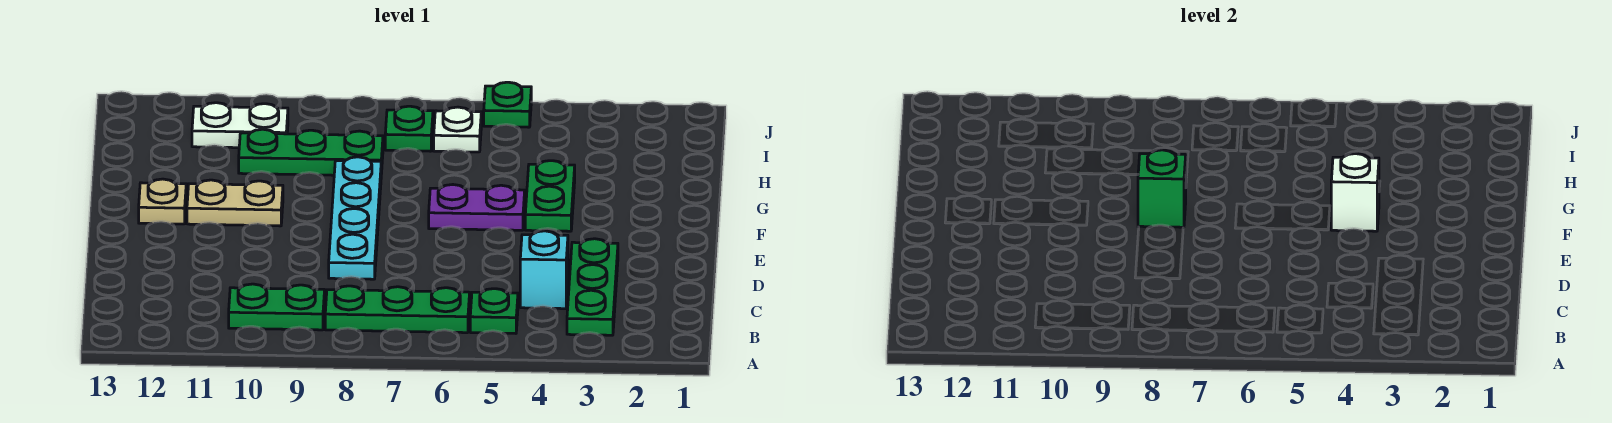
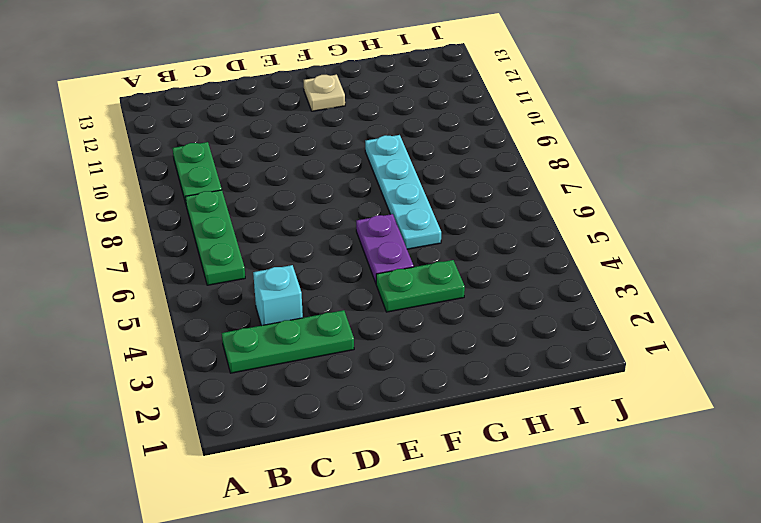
cyan 1x4 plate [365,135,441,249] -> cyan 1x4 plate turned to [329,157,381,279]
none -> green 1x1 plate [470,289,518,333]
none -> tan 1x2 plate [187,180,283,226]
none -> green 1x3 plate [239,129,383,175]

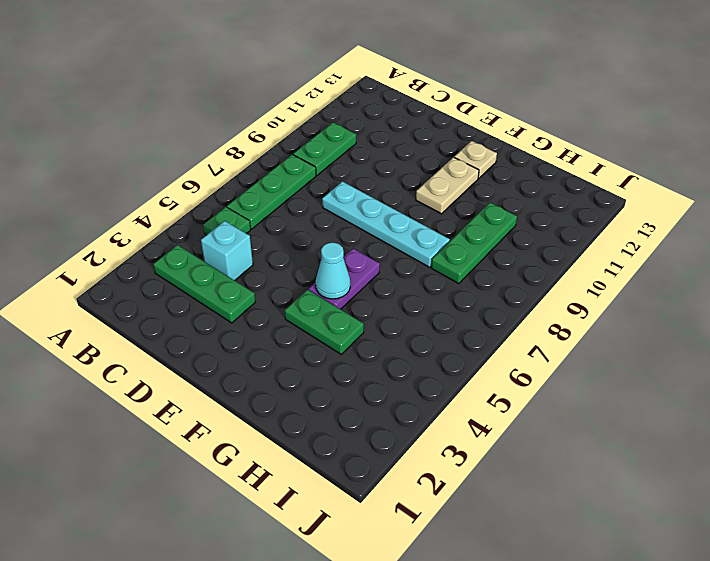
cyan 1x1 cone [316,243,350,299] -> none
none -> white 1x1 plate [434,107,481,152]
none -> green 1x1 plate [385,106,433,151]
none -> white 1x2 plate [192,103,288,148]

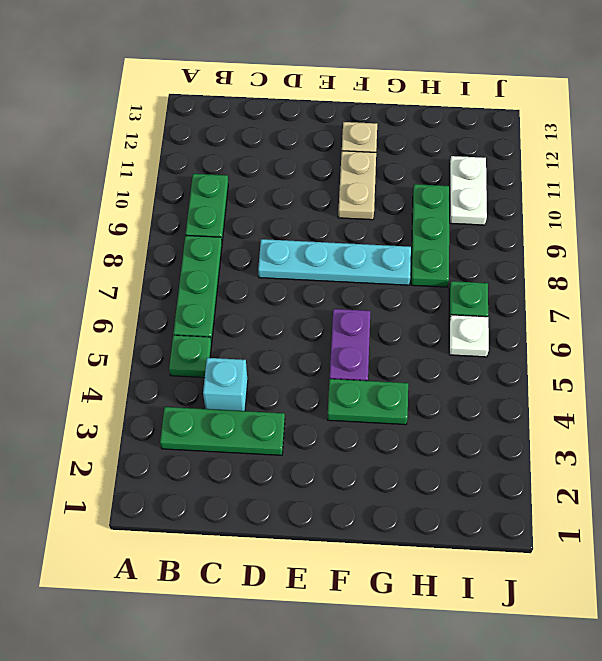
none -> green 1x1 plate [484,82,531,127]
none -> white 1x1 brick [1331,154,1379,231]
none -> green 1x1 brick [1138,150,1186,228]

